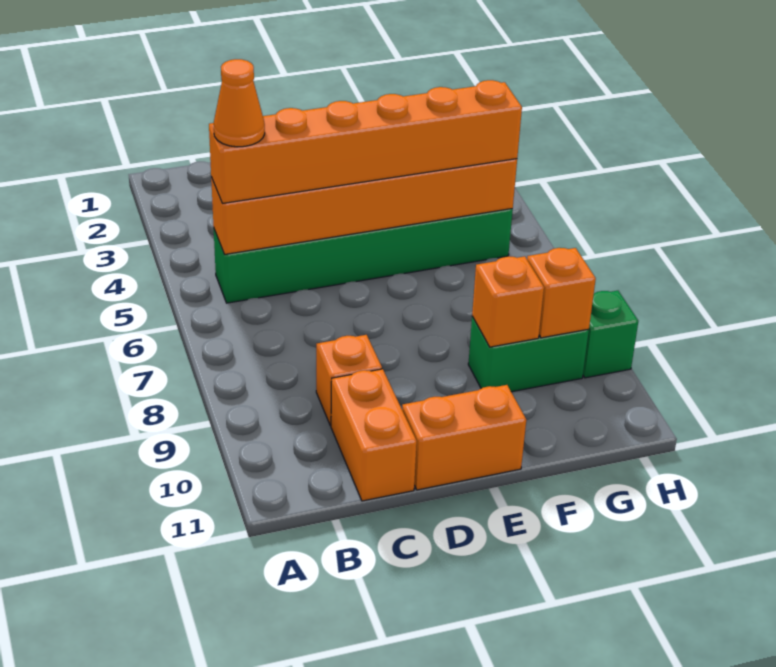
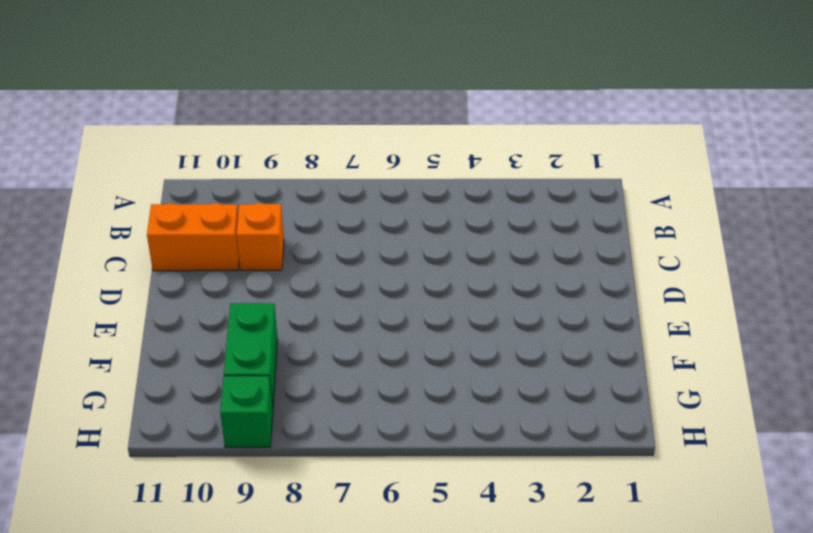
none -> green 1x6 brick [214,209,513,303]
none -> orange 1x2 brick [402,385,526,490]

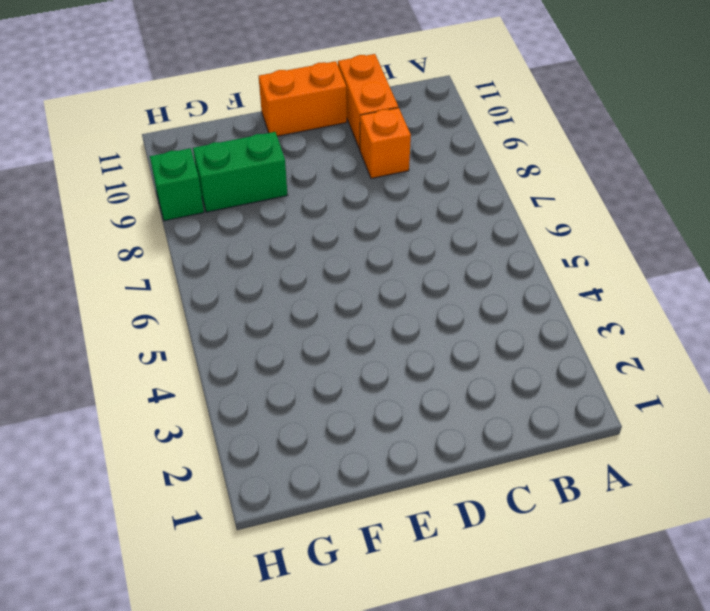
none -> green 1x6 brick [214,209,513,303]
none -> orange 1x6 brick [211,159,517,254]

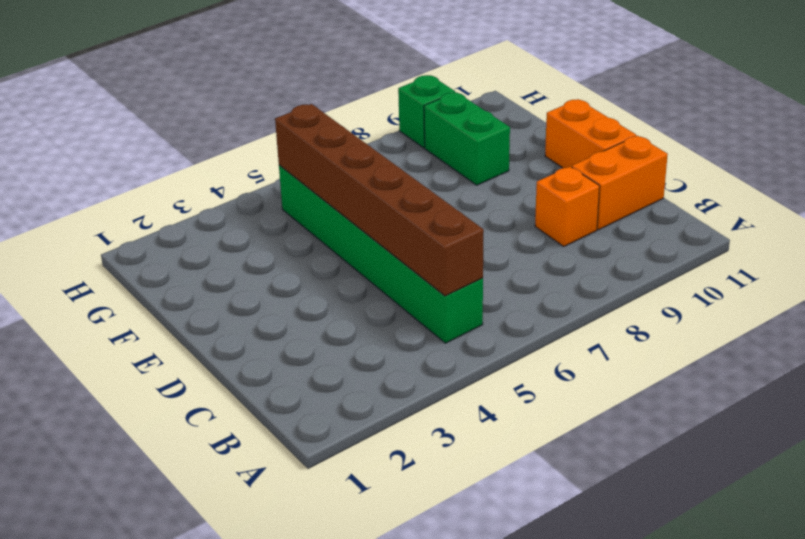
brown 1x6 brick [275,104,484,296] -> orange 1x6 brick [211,159,517,254]
none -> orange 1x1 brick [472,256,544,347]
none -> orange 1x1 brick [527,248,596,338]

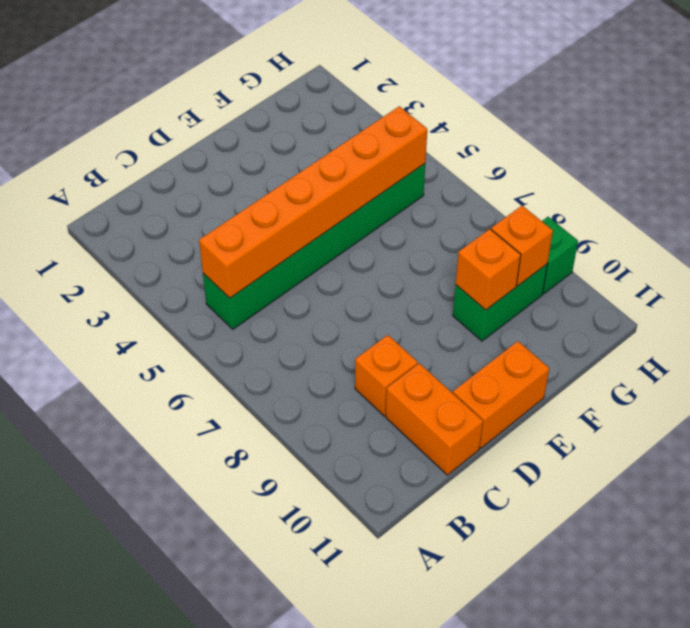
none -> orange 1x6 brick [209,80,522,203]
none -> orange 1x1 cone [214,59,265,147]

